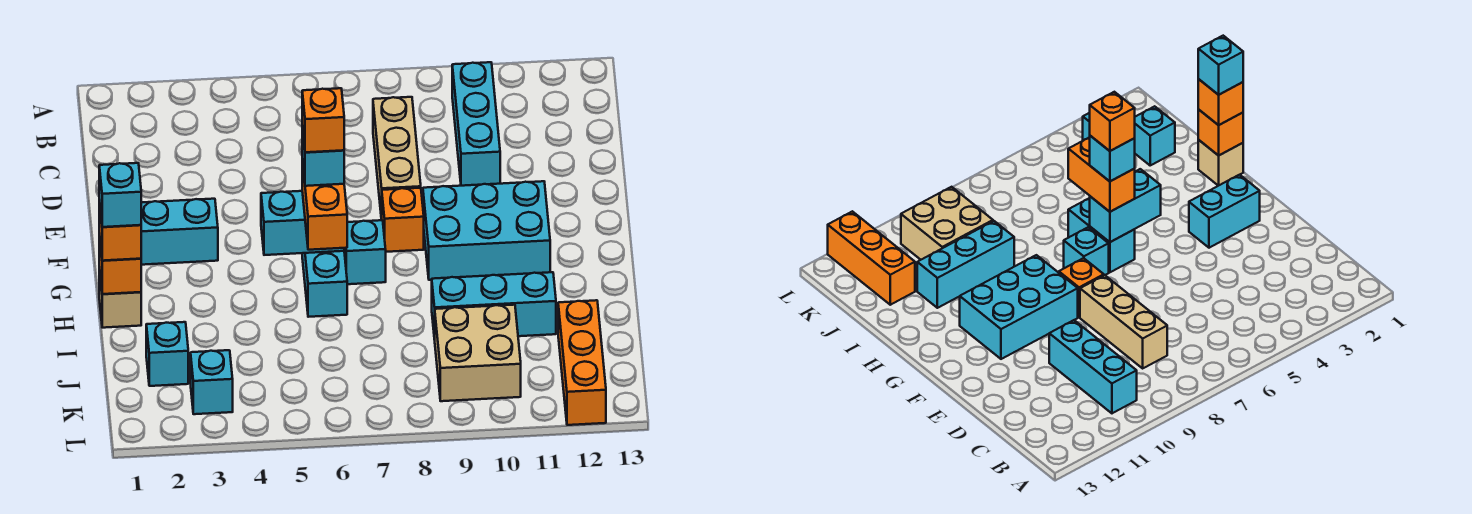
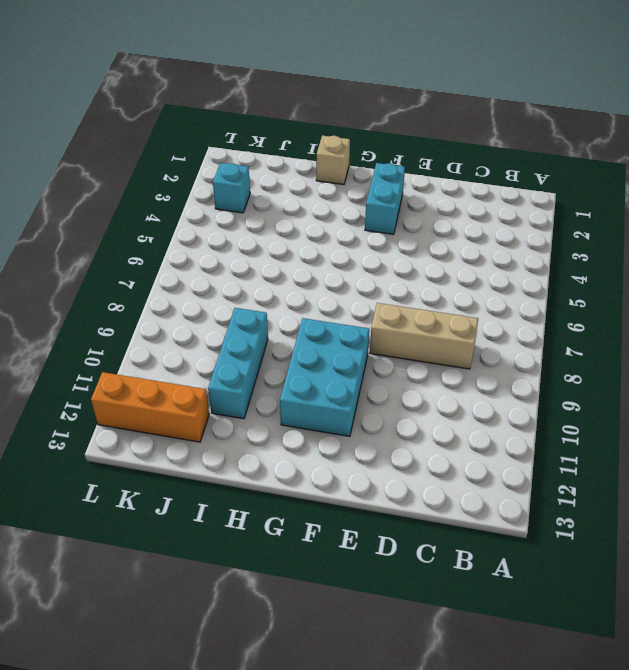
none -> cyan 1x3 brick [452,62,500,186]
none -> orange 1x1 brick [382,188,424,252]
none -> cyan 1x2 brick [302,251,347,317]

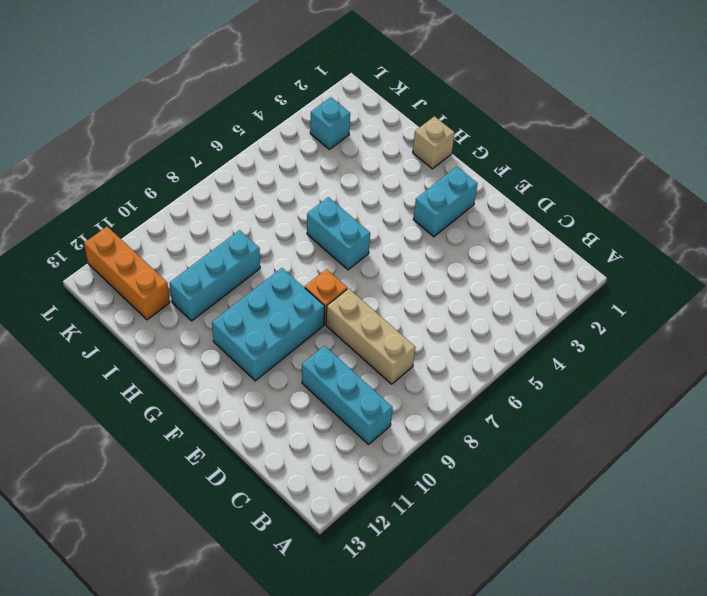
none -> cyan 1x1 brick [344,220,386,284]
none -> cyan 1x1 brick [146,322,188,386]
none -> tan 2x2 brick [435,305,521,401]

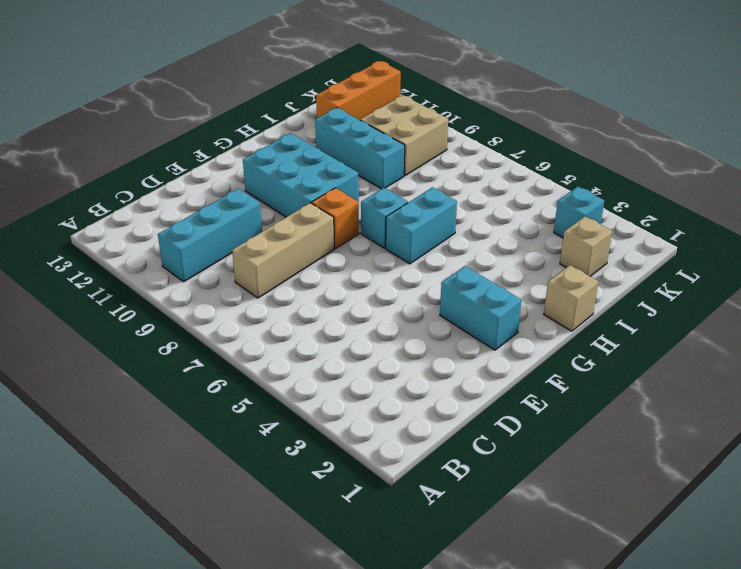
tan 1x1 brick [560,216,612,276] -> cyan 1x1 brick [146,322,188,386]
none -> cyan 1x2 brick [261,191,344,255]
none -> orange 1x1 brick [99,234,141,294]
none -> orange 1x2 brick [302,159,347,250]

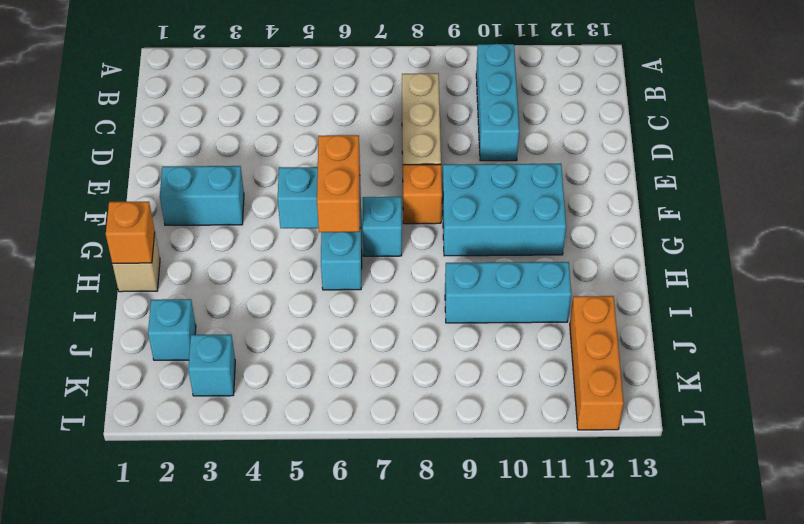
none -> tan 2x2 brick [435,305,521,401]
none -> orange 1x1 brick [99,200,141,261]
none -> cyan 1x1 brick [302,126,344,186]

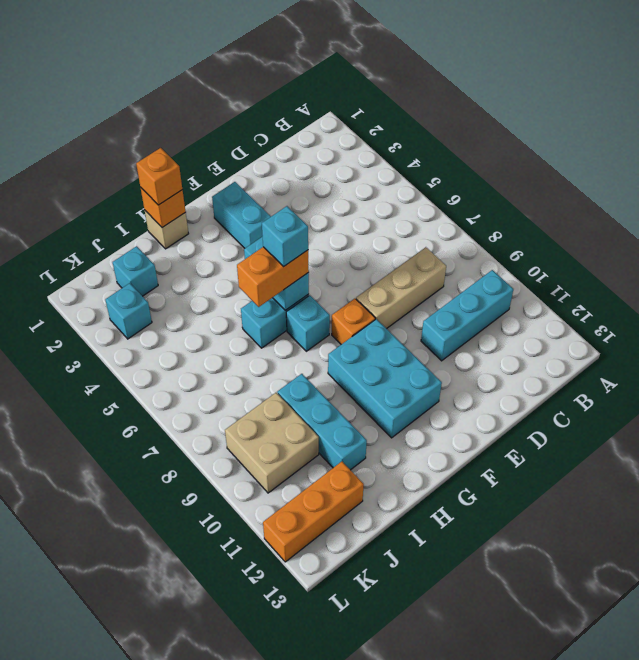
none -> cyan 1x1 brick [99,163,141,227]
none -> orange 1x1 brick [302,88,344,152]

